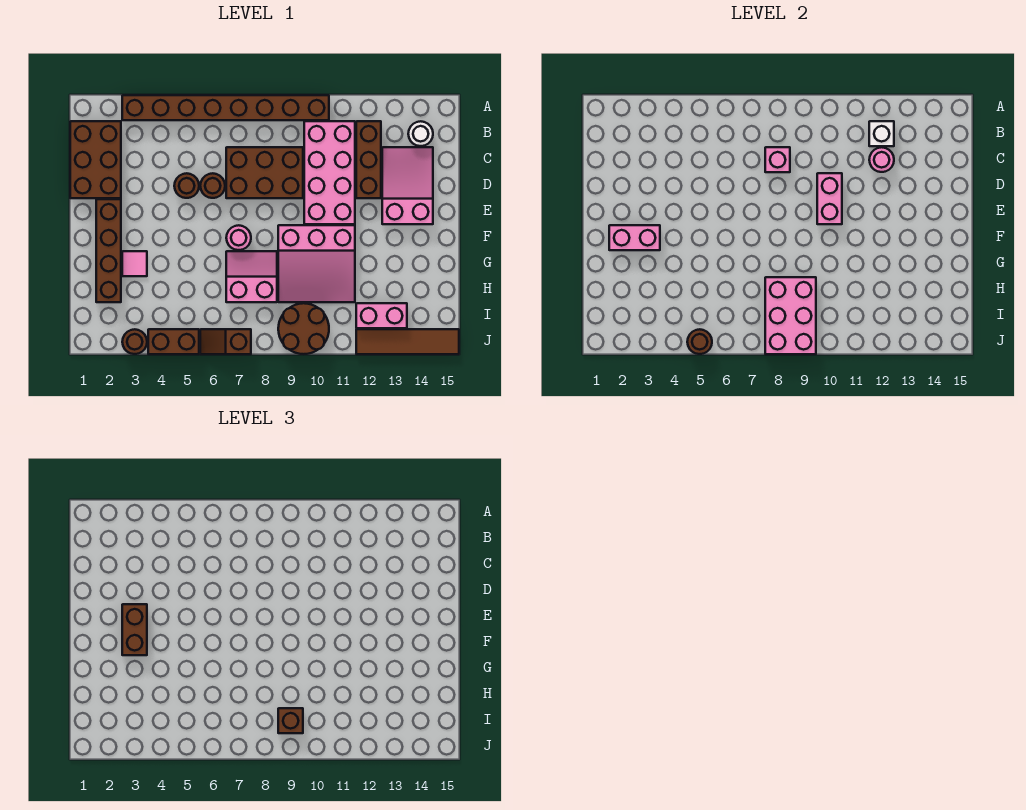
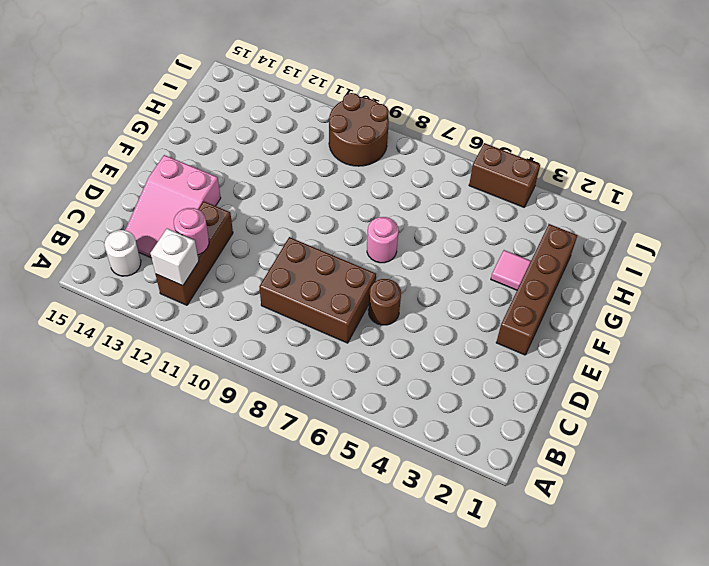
none -> brown 1x8 brick [122,95,329,120]
none -> brown 2x3 brick [70,121,121,198]
none -> pink 2x4 brick [304,121,355,224]

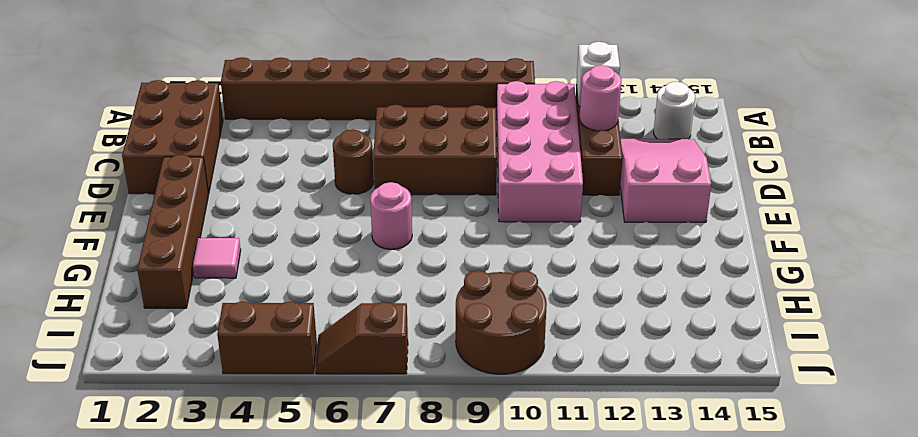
none -> brown 1x1 round brick [174,173,199,198]
none -> pink 3x3 slope [278,225,355,302]
none -> pink 2x2 slope [226,251,277,302]

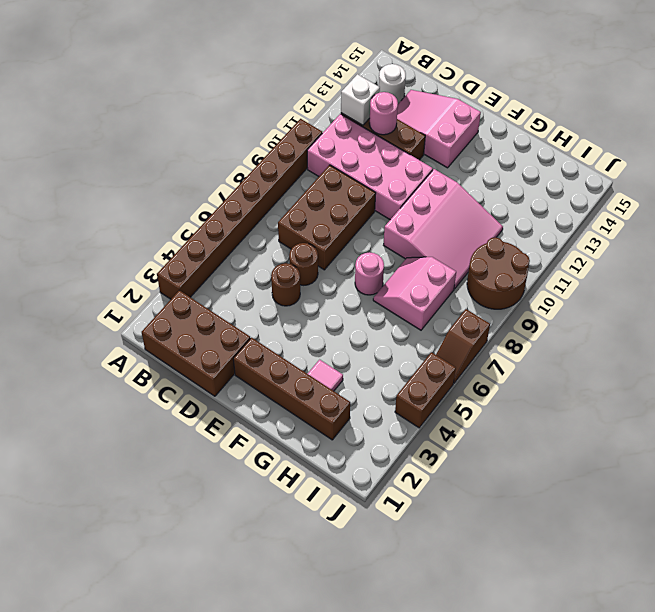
none -> pink 1x2 brick [356,303,407,328]
none -> brown 1x1 round brick [122,329,147,354]
none -> brown 1x4 tile [356,329,459,354]

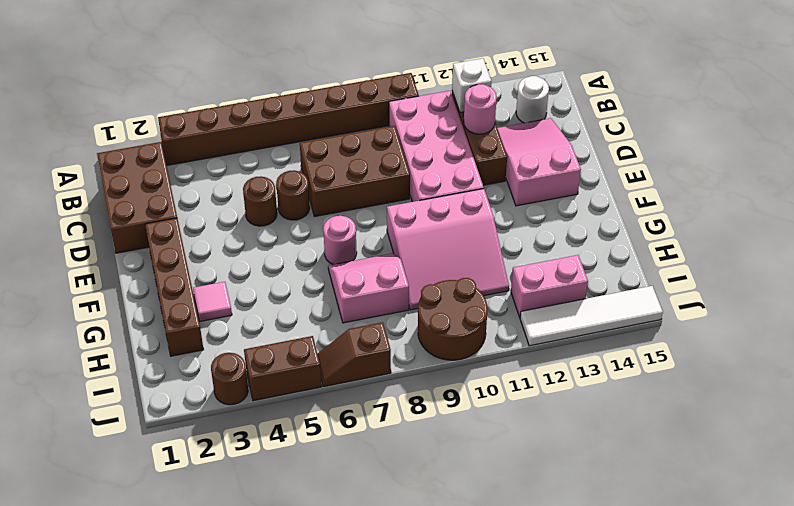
white 1x4 tile [520,286,663,346] -> brown 1x4 tile [356,329,459,354]
none -> pink 1x1 brick [765,147,790,172]
none -> pink 1x2 brick [817,173,842,224]
none -> pink 1x2 brick [609,225,660,250]

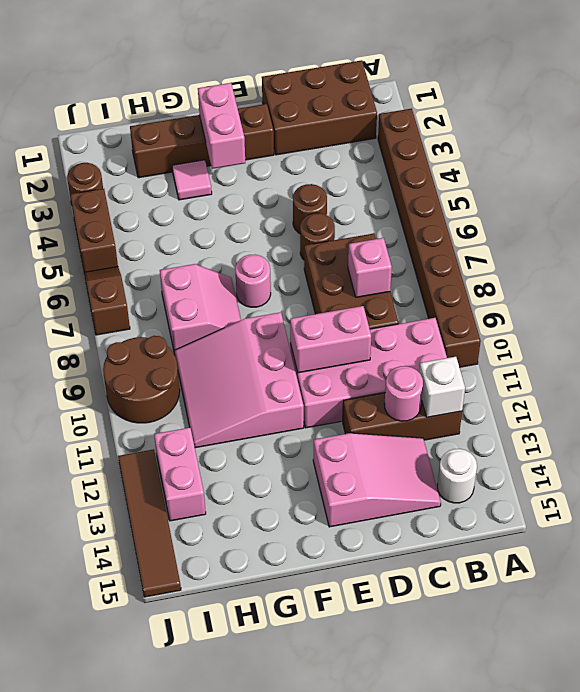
none -> pink 2x3 brick [765,277,816,354]
none -> brown 1x1 round brick [687,329,712,354]
none -> brown 1x2 brick [122,604,147,655]

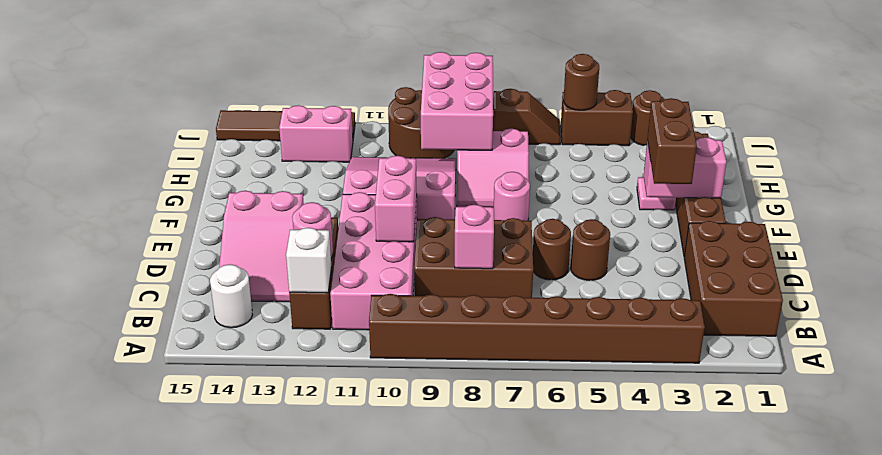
none -> brown 1x1 brick [278,708,303,733]

